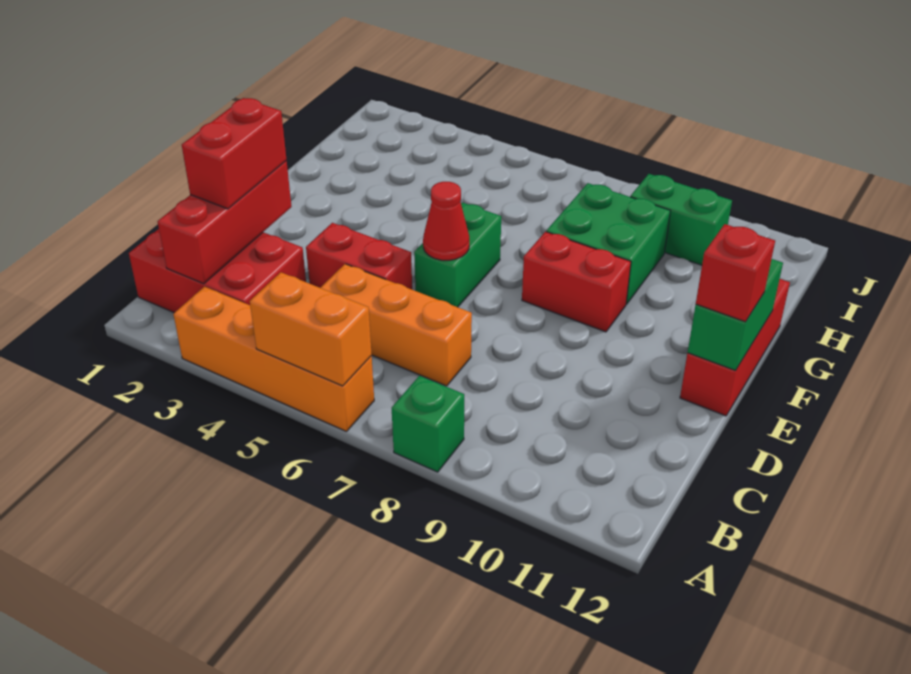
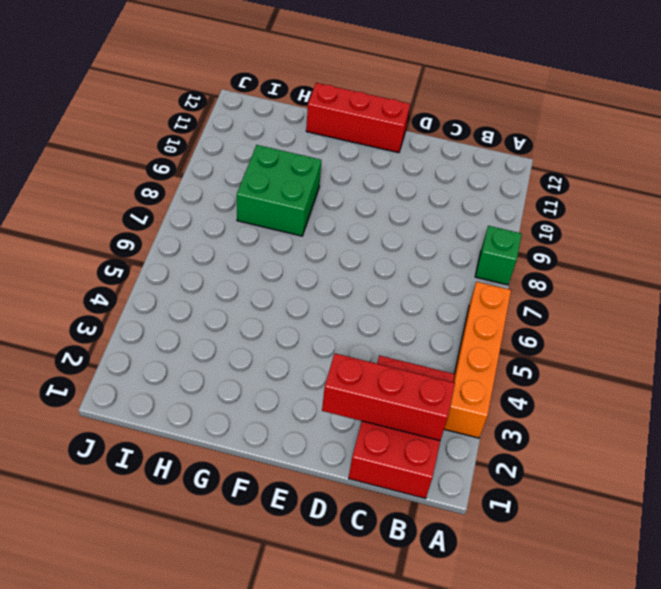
none -> orange 1x3 brick [321,264,472,386]
none -> red 1x2 brick [306,223,412,289]
none -> green 1x2 brick [414,203,501,307]

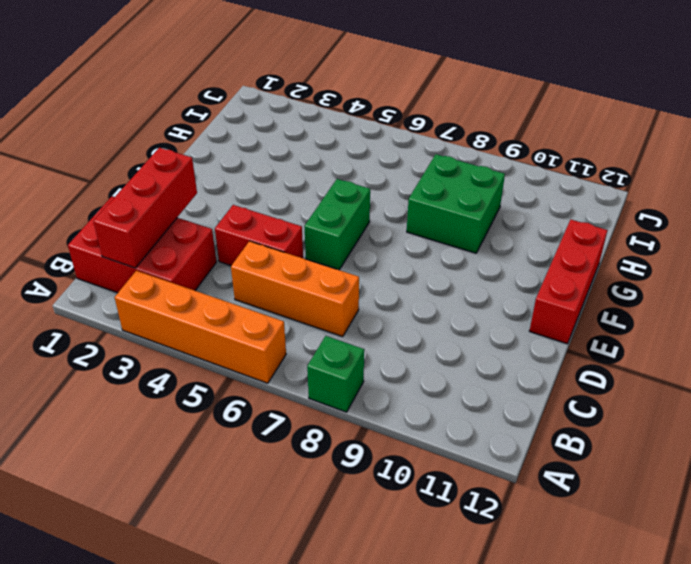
none -> red 1x2 brick [522,232,631,332]
none -> green 1x2 brick [630,174,732,265]
none -> orange 1x2 brick [250,272,372,386]

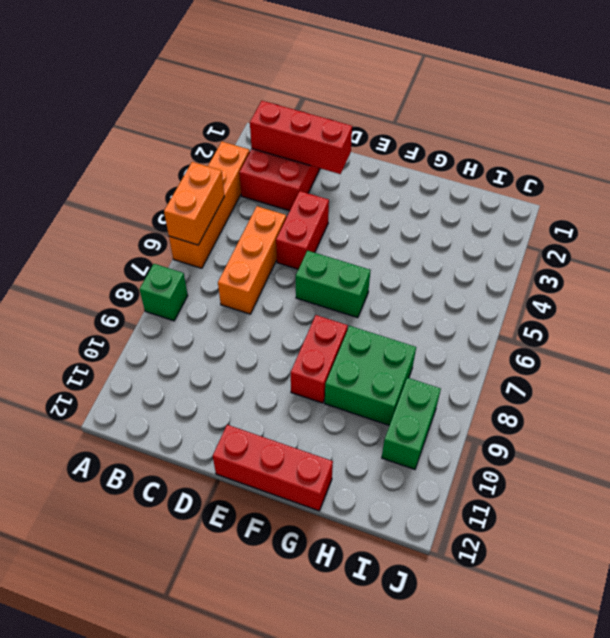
none -> red 1x1 cone [423,182,469,260]
none -> green 1x2 brick [688,259,783,370]
none -> red 1x2 brick [182,98,286,209]

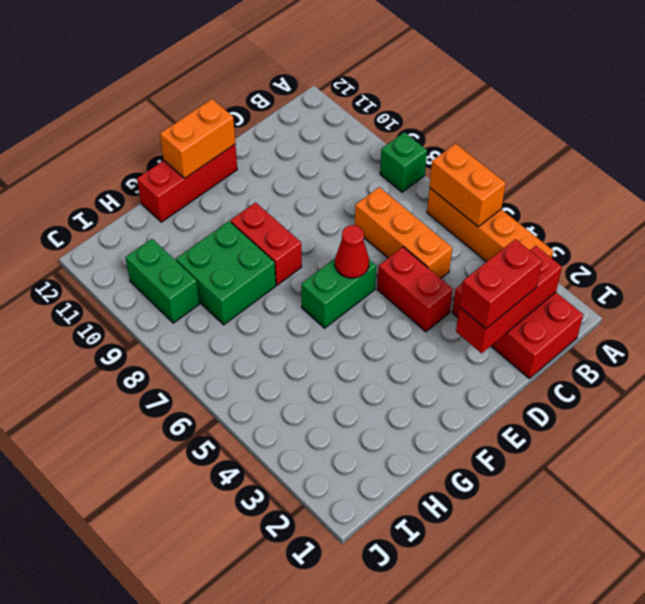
orange 1x2 brick [160,99,235,178] -> green 1x2 brick [688,259,783,370]
none -> red 1x1 brick [696,224,775,322]

